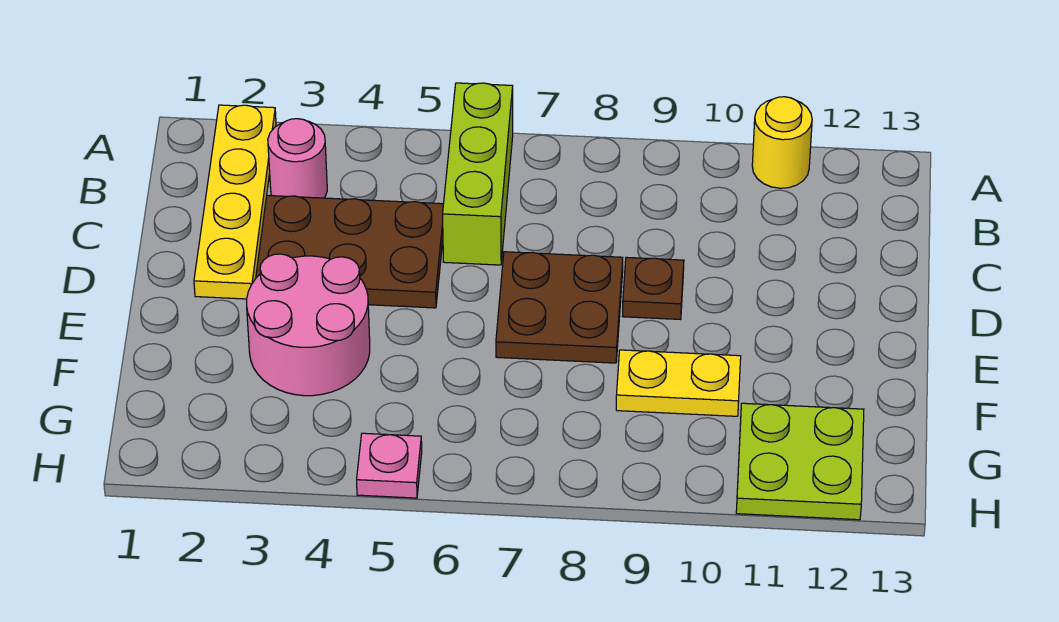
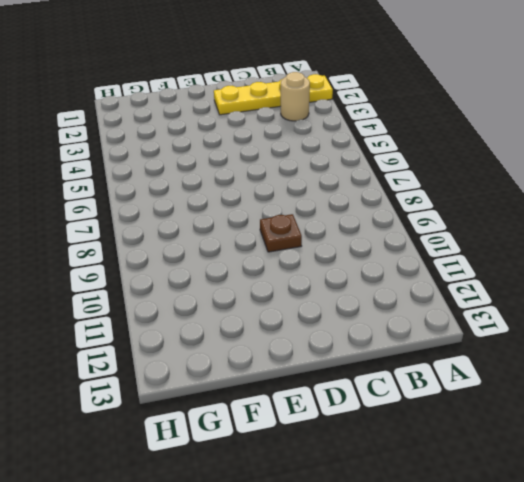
tan 1x1 round brick [281,72,310,121] -> pink 1x1 round brick [268,119,327,198]
none -> lime 1x3 brick [443,83,513,265]
none -> yellow 1x1 round brick [752,97,812,188]

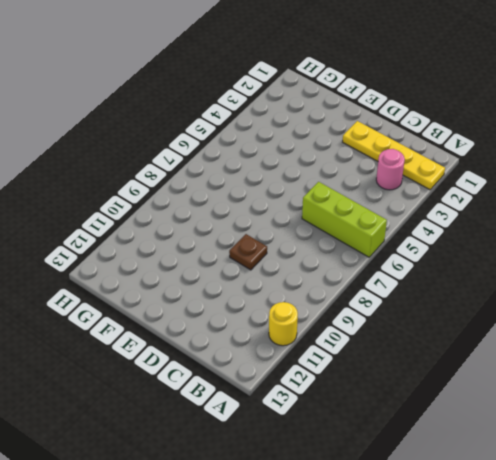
none -> brown 2x3 plate [256,195,443,308]
none -> brown 2x2 plate [496,252,623,363]

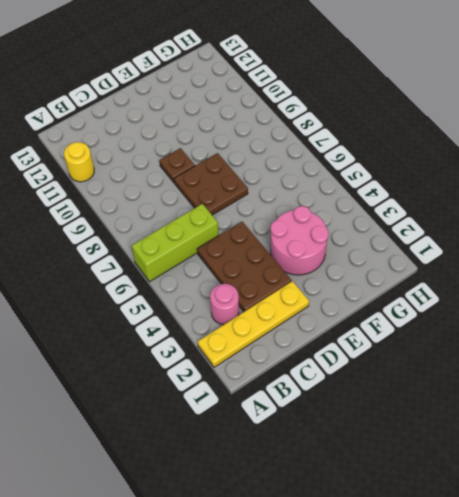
none -> yellow 1x2 plate [616,350,741,416]
none -> lime 2x2 plate [736,403,864,520]

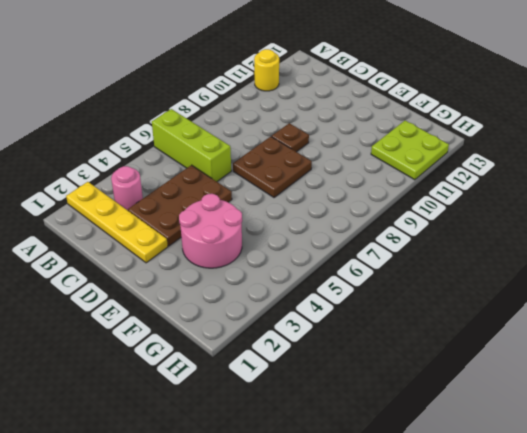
none -> yellow 1x2 plate [616,350,741,416]
none -> pink 1x1 plate [357,433,422,498]

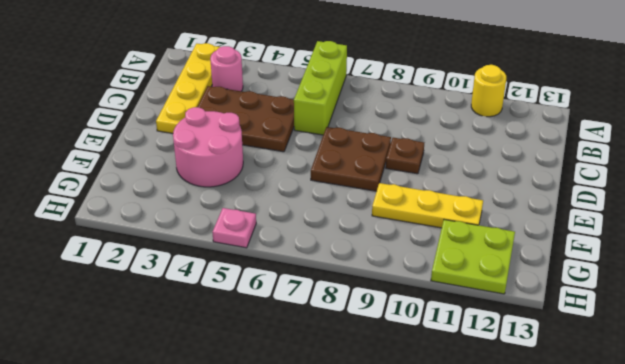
yellow 1x3 plate [372,183,483,228] -> yellow 1x2 plate [616,350,741,416]

